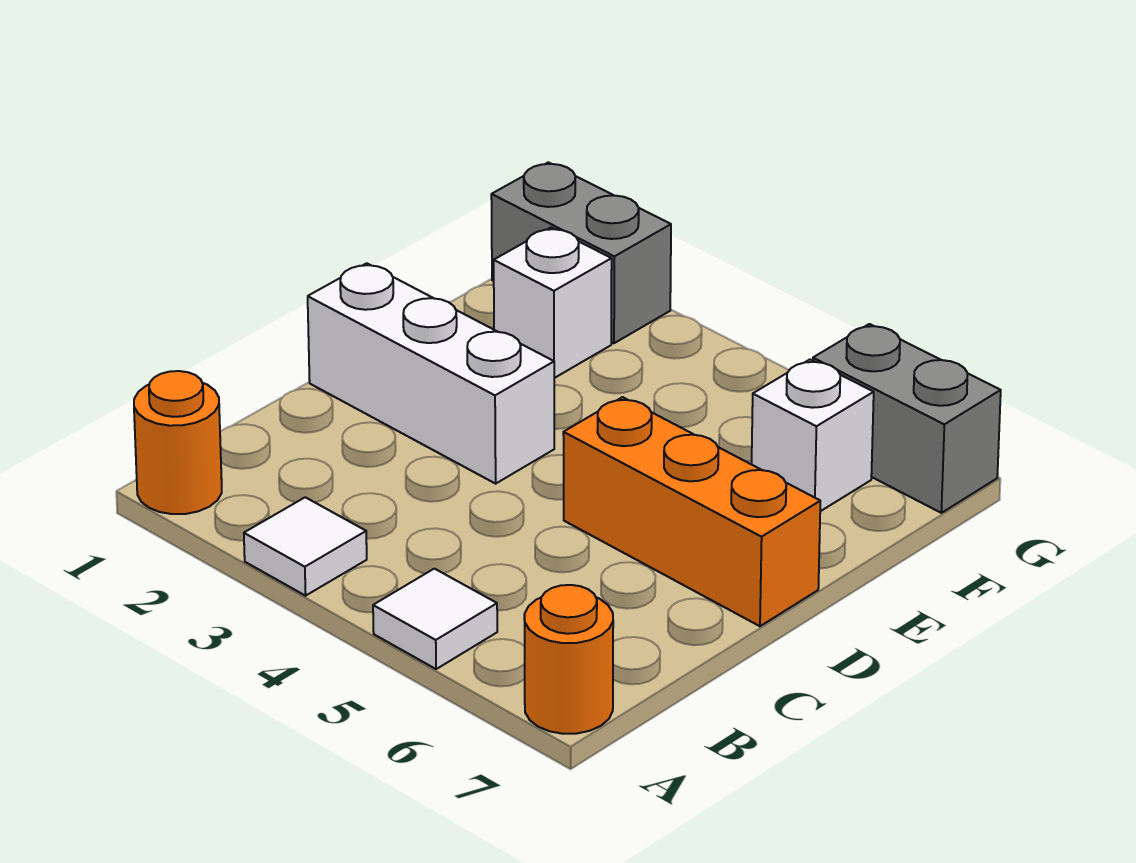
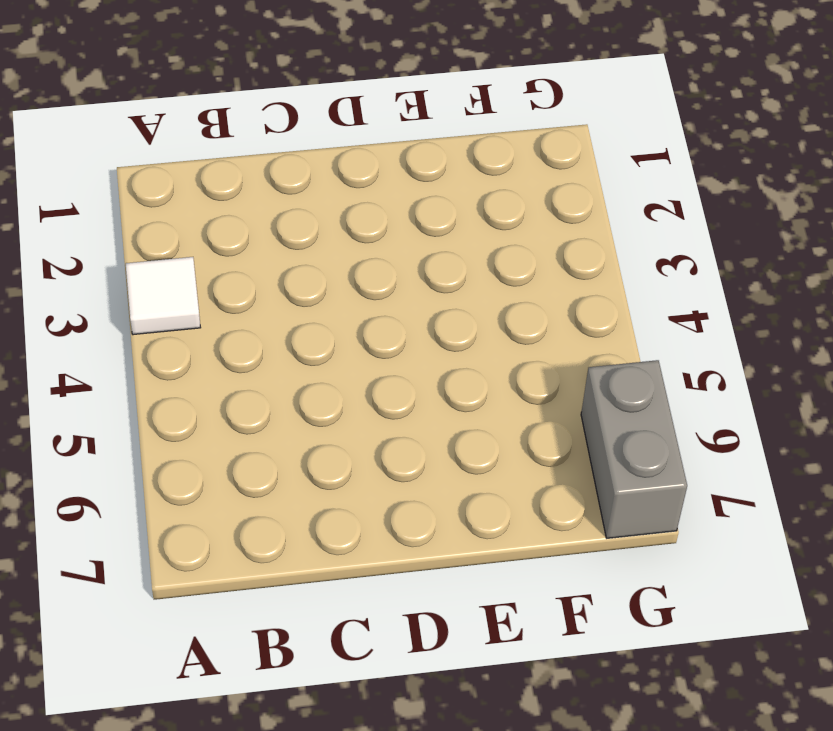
none -> orange 1x1 round brick [134,371,222,514]
none -> white 1x1 tile [373,569,497,669]

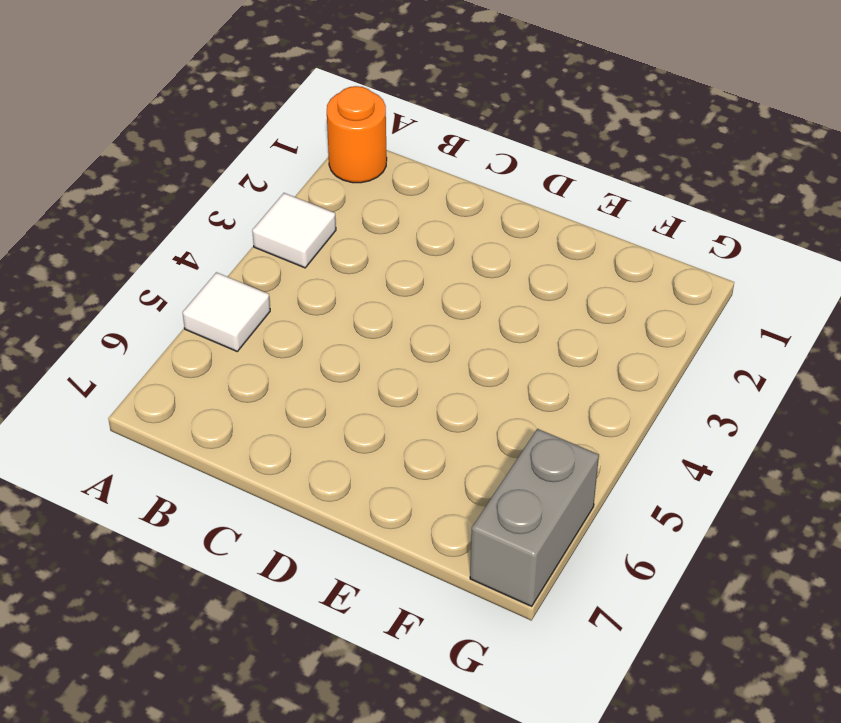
none -> orange 1x1 round brick [524,585,613,734]
none -> white 1x3 brick [308,263,554,484]

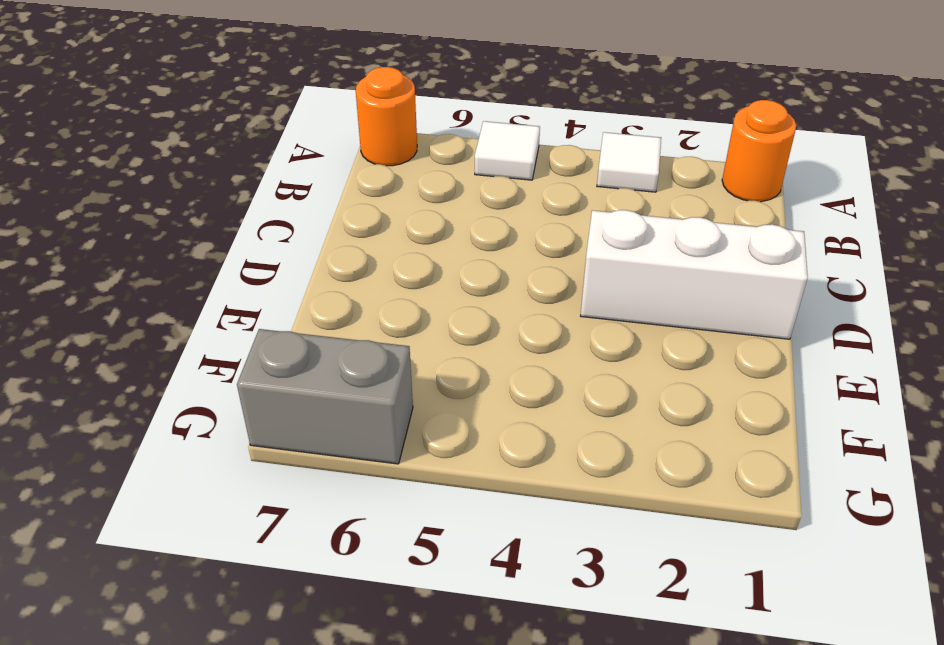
none -> orange 1x3 brick [563,397,820,626]
none -> white 1x1 brick [494,228,612,378]

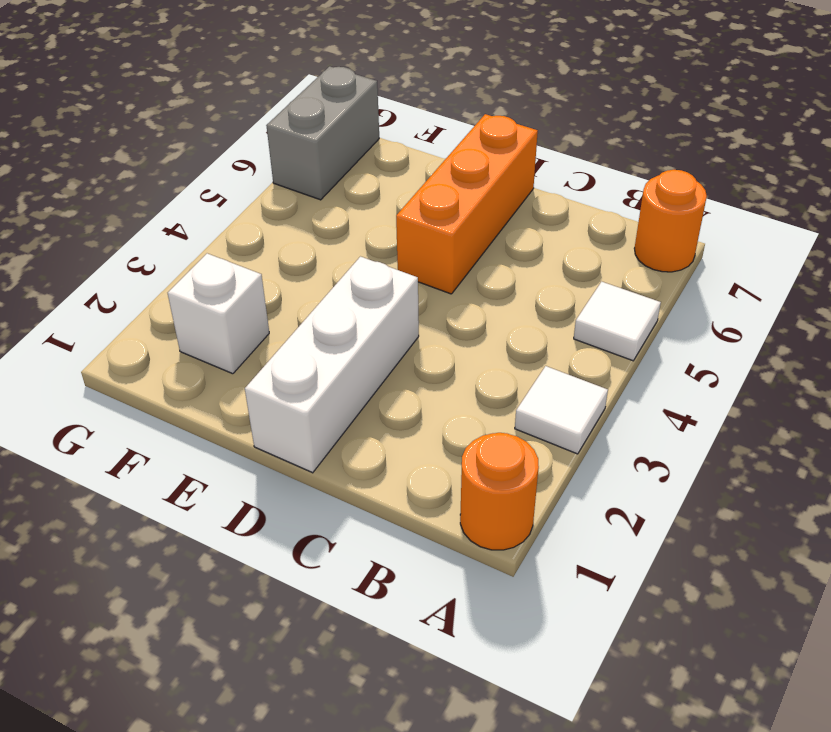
none -> white 1x1 brick [752,360,874,511]
none -> grey 1x2 brick [491,162,671,343]

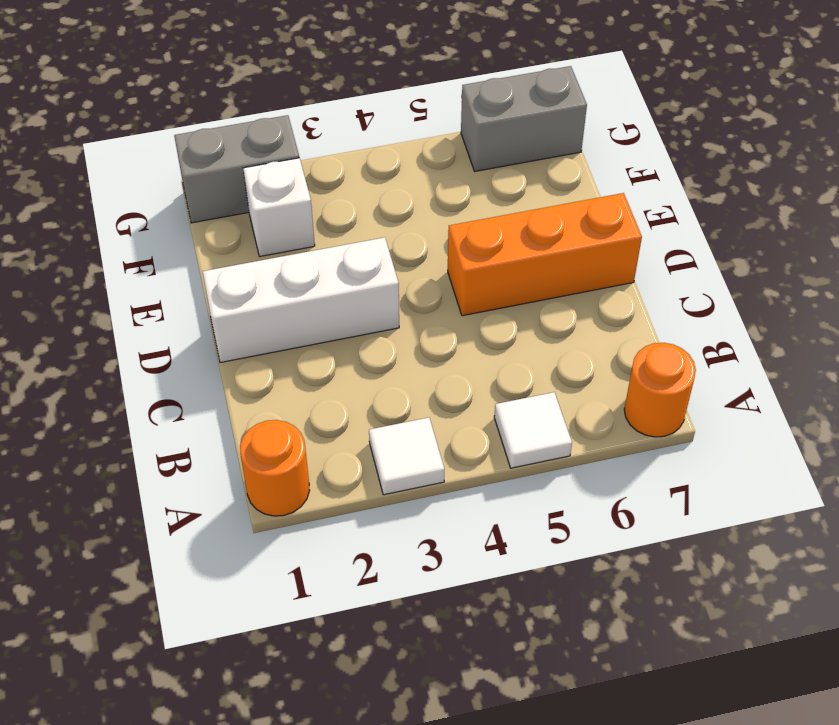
none -> white 1x1 brick [752,360,874,511]

